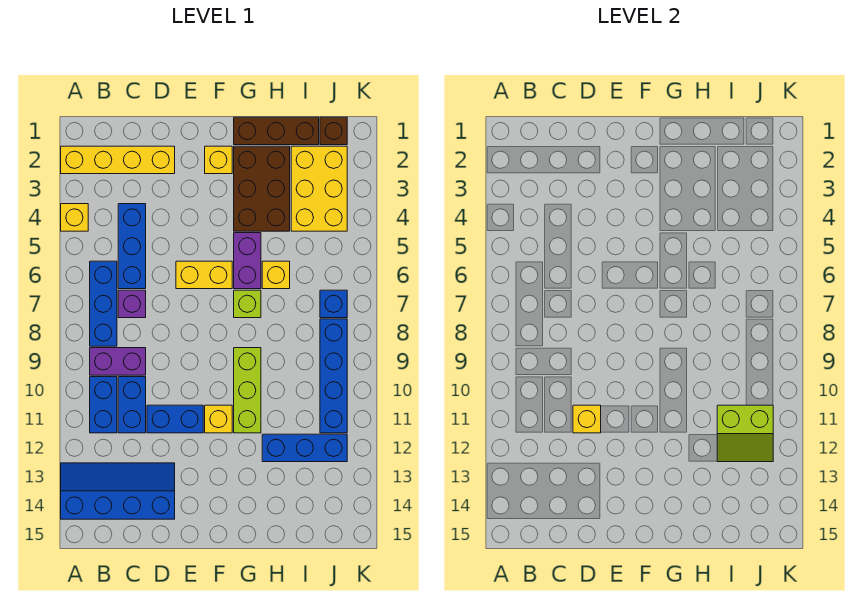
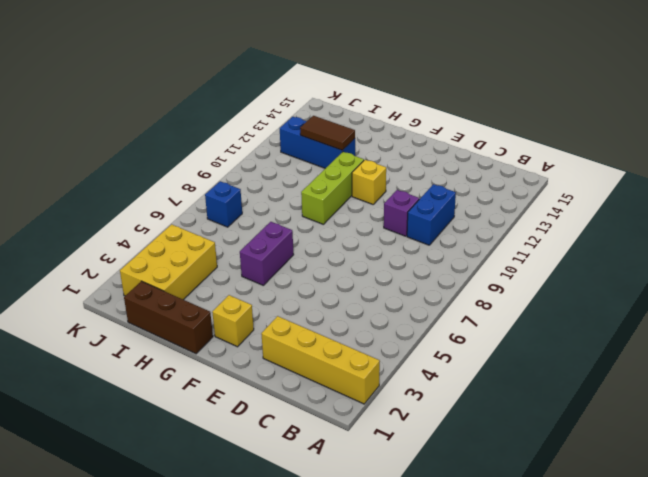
purple 1x1 brick [384,190,419,236] -> purple 1x1 brick moved to [118,290,146,318]
brown 1x2 tile [300,116,355,150] -> lime 2x2 slope [717,405,773,462]
none -> yellow 1x1 brick [61,204,88,231]
none -> blue 2x4 slope [61,463,175,519]
none -> blue 1x3 brick [90,261,117,346]

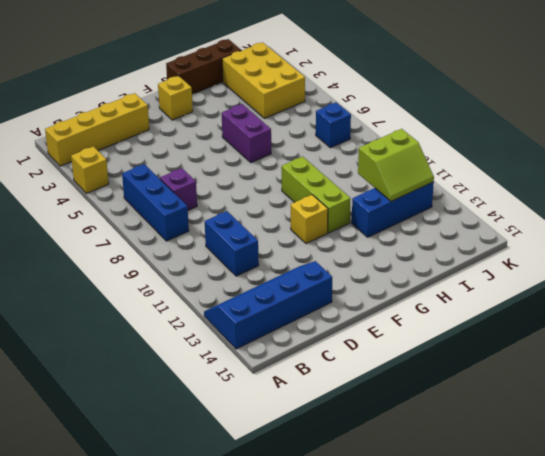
none -> purple 1x2 brick [90,348,146,375]
none -> blue 1x2 brick [90,377,117,433]
none -> blue 1x3 brick [118,204,146,289]

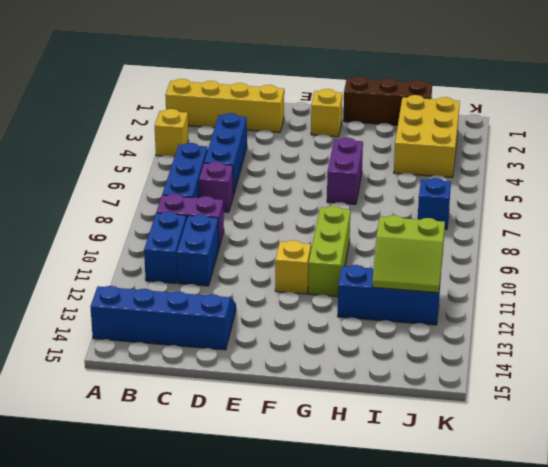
none -> blue 1x2 brick [147,405,203,433]
none -> yellow 1x2 brick [176,261,232,289]
none -> brown 2x3 brick [234,146,290,231]

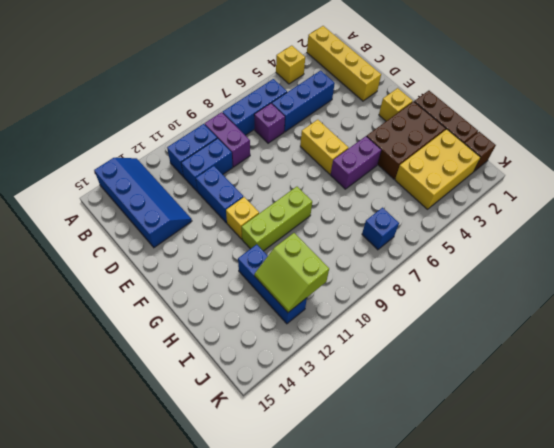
none -> lime 1x1 brick [234,290,261,318]
none -> yellow 1x1 brick [262,261,290,289]
none -> blue 1x4 brick [320,319,347,433]

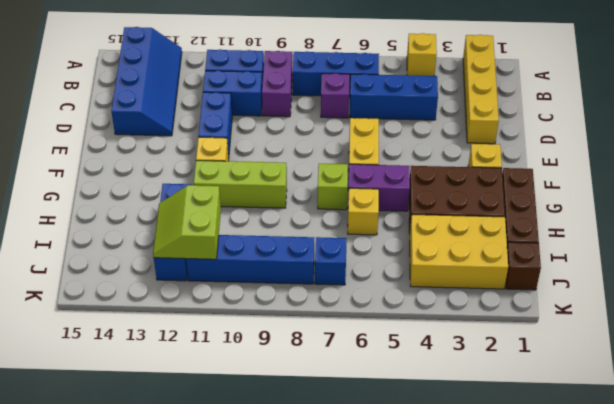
none -> yellow 1x1 brick [573,405,601,433]

